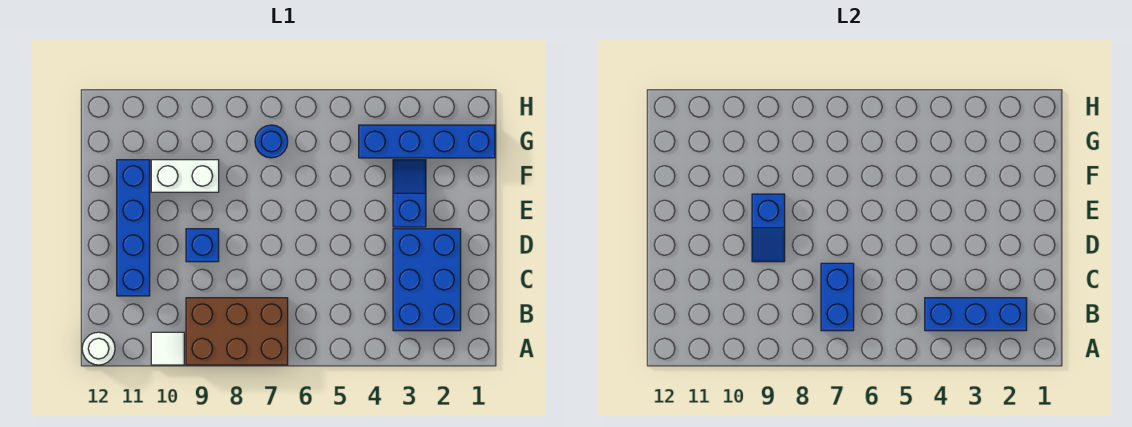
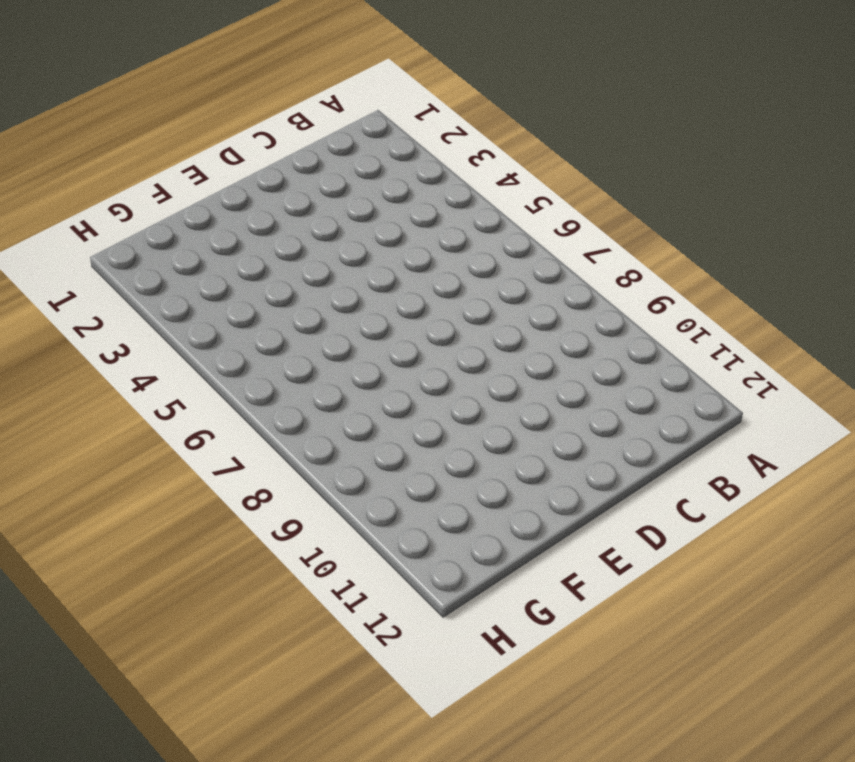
none -> brown 2x3 brick [186,298,288,365]
none -> white 1x1 tile [151,332,184,365]
none -> white 1x1 round brick [82,332,115,365]

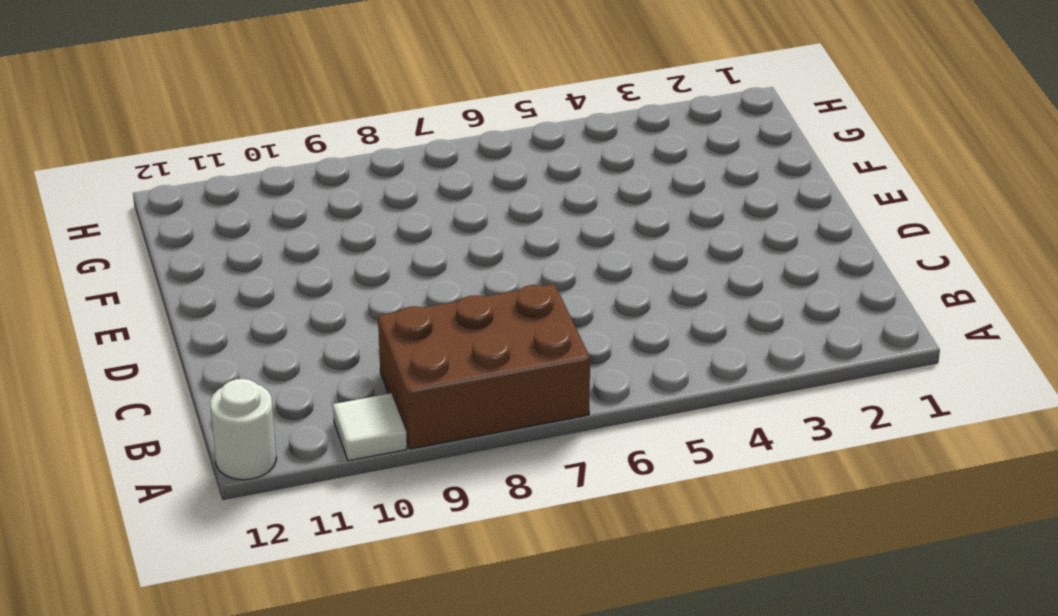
none -> blue 2x3 brick [393,229,461,331]
none -> blue 1x4 brick [117,160,150,296]
none -> blue 1x1 brick [186,229,219,262]

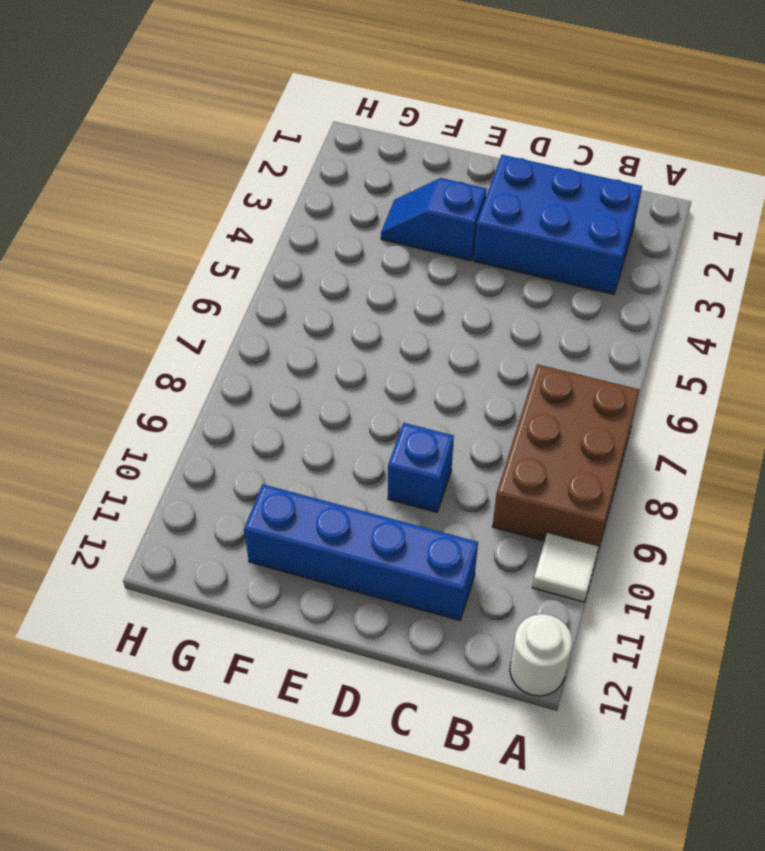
none -> white 1x2 brick [151,160,219,192]
none -> blue 1x4 brick [359,125,495,158]
none -> blue 1x1 round brick [255,125,288,158]

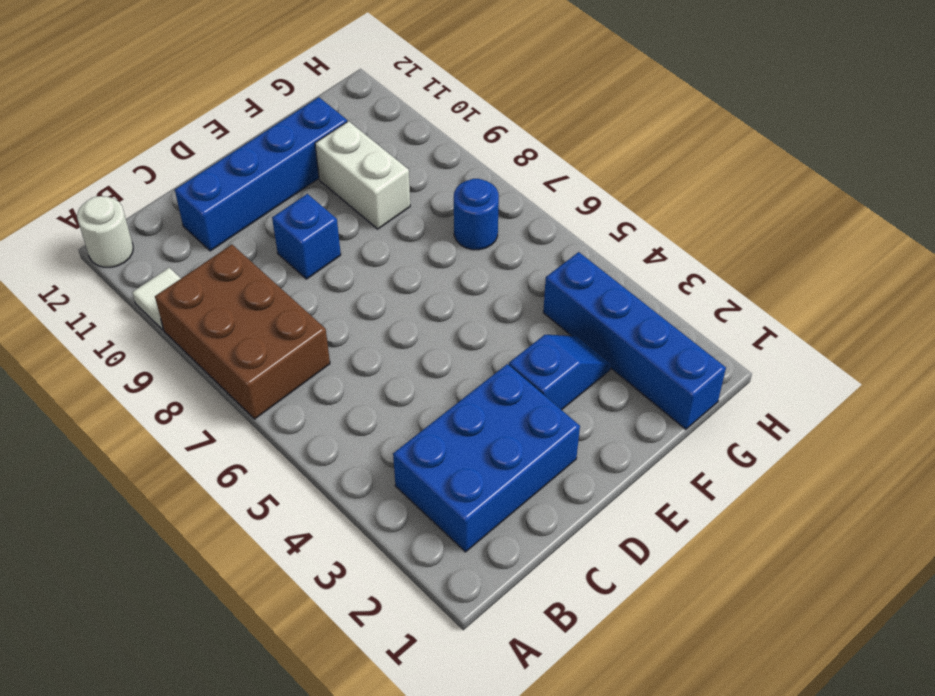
none -> blue 1x3 brick [925,298,1027,331]
none -> blue 1x2 brick [821,263,854,331]
none -> blue 1x2 slope [752,194,785,262]

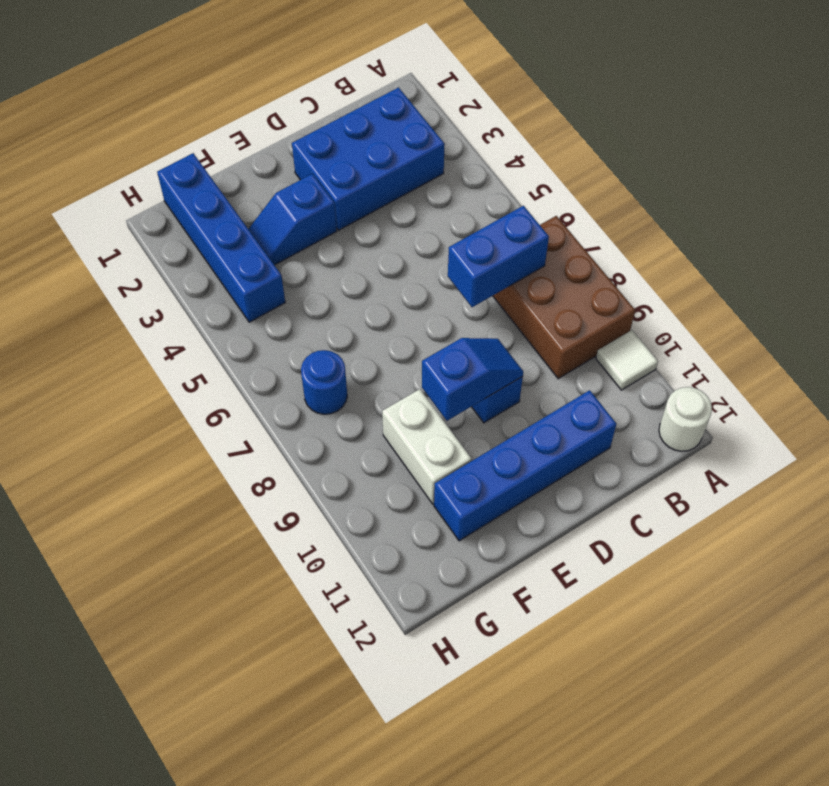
none -> blue 1x3 brick [925,298,1027,331]

